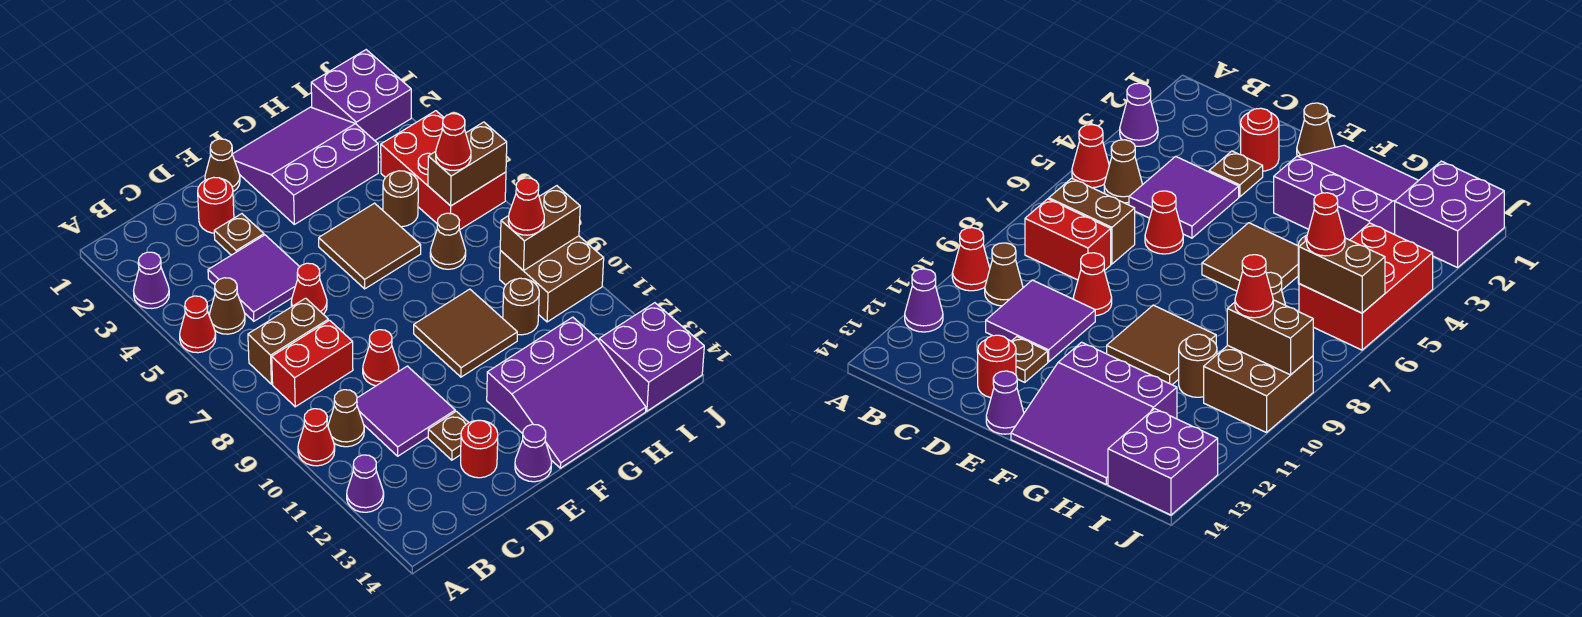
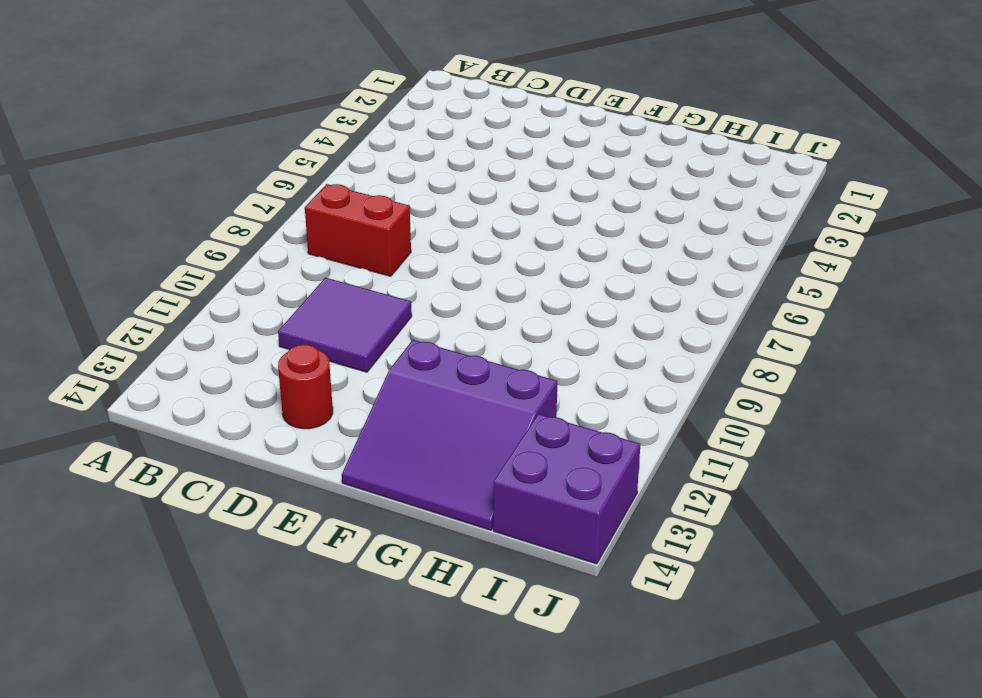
none -> purple 1x1 cone [134,252,169,308]
none -> red 1x1 cone [180,296,216,353]
none -> red 1x1 cone [298,409,335,466]
none -> purple 1x1 cone [347,455,384,512]

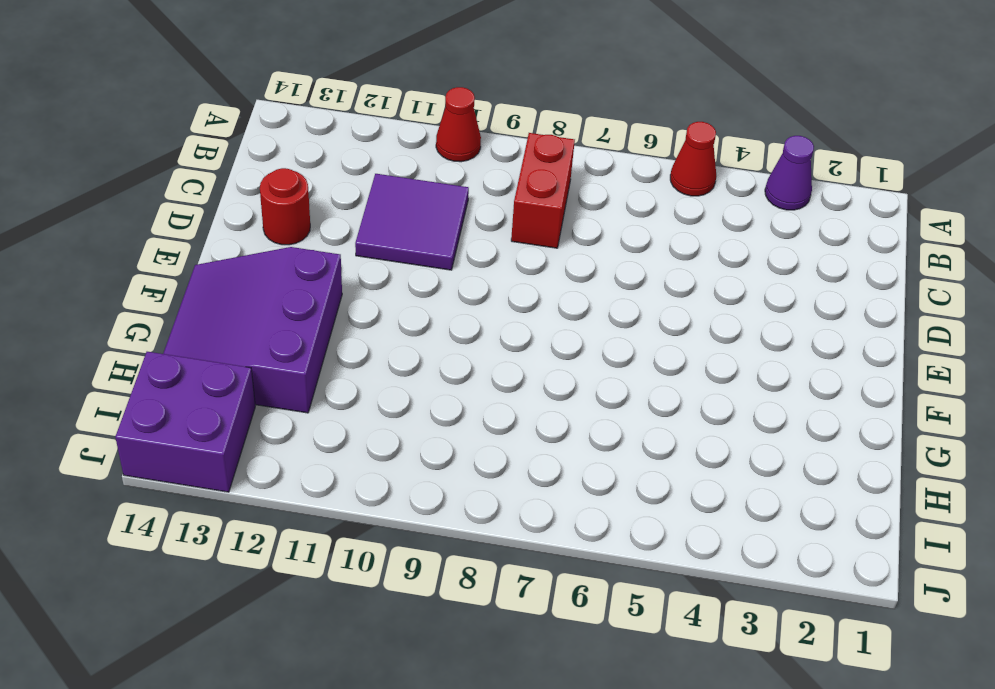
none -> purple 1x1 cone [347,455,384,512]
none -> brown 1x1 cone [209,278,245,334]
none -> brown 1x2 brick [248,298,328,384]
none -> brown 1x1 cone [328,390,364,447]

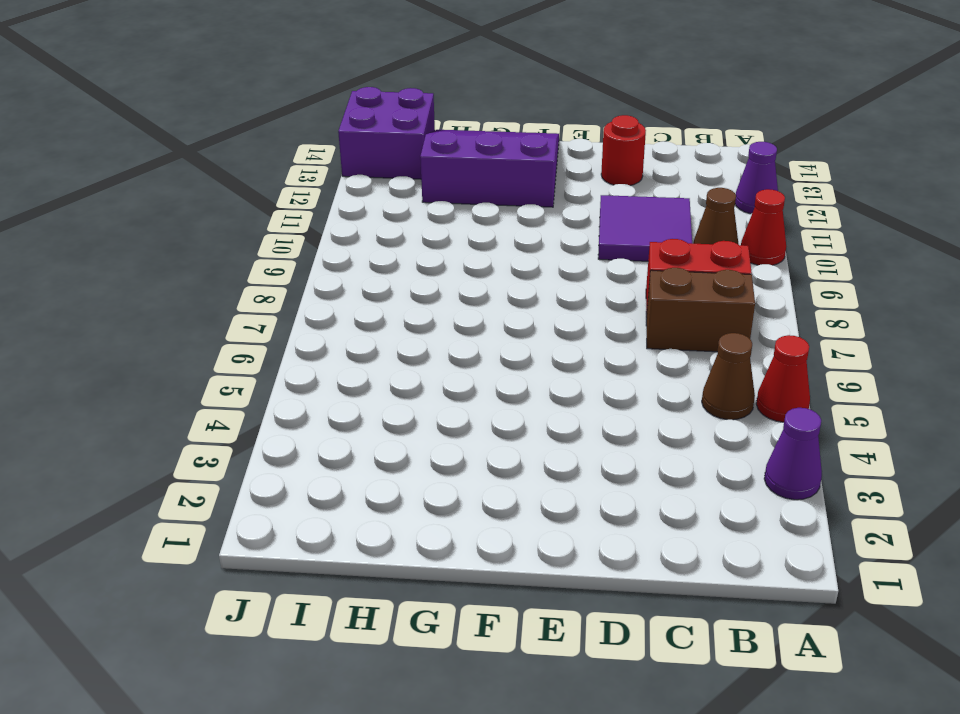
none -> purple 2x2 tile [208,235,299,321]
none -> red 1x1 round brick [198,177,234,233]
none -> brown 1x1 plate [214,214,264,255]
none -> red 1x1 cone [291,263,327,314]

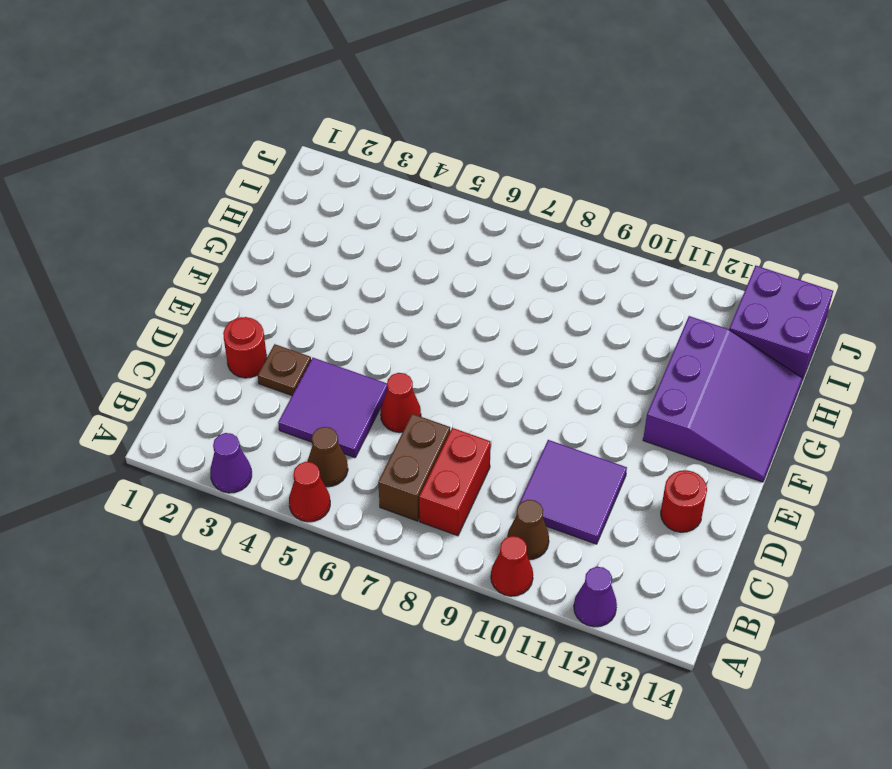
none -> red 1x1 cone [363,330,399,386]
none -> brown 1x1 plate [428,411,469,460]
none -> brown 1x1 cone [205,139,240,192]
none -> purple 1x1 cone [515,424,552,482]

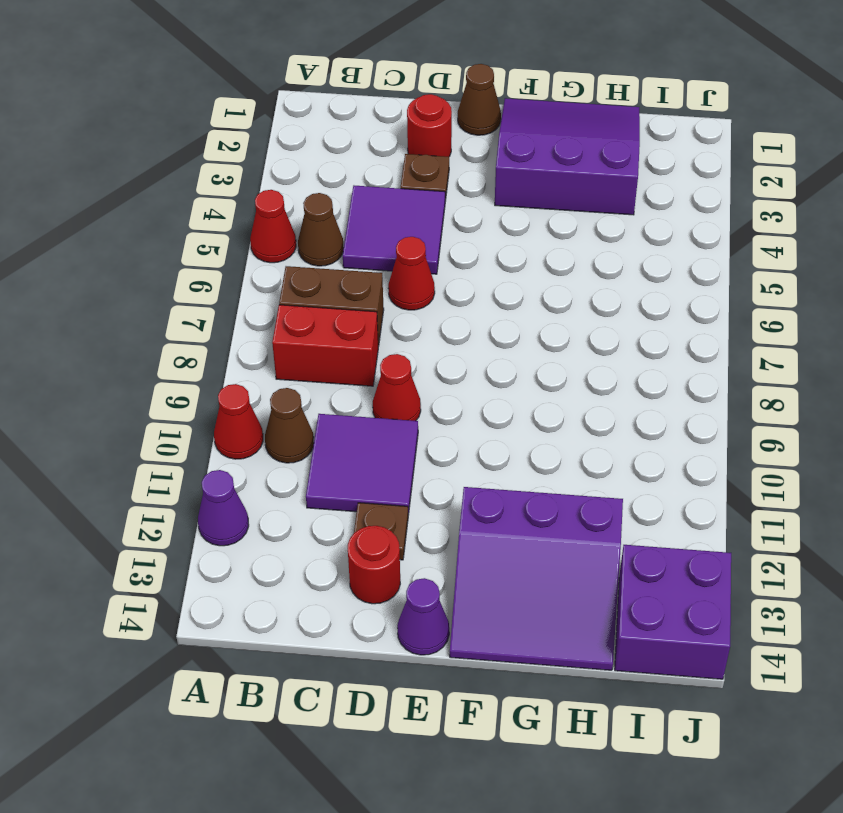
none -> purple 1x1 cone [134,252,169,308]
none -> brown 2x2 tile [319,203,421,289]
none -> brown 2x2 tile [414,289,517,377]
none -> brown 1x1 round brick [383,171,418,227]

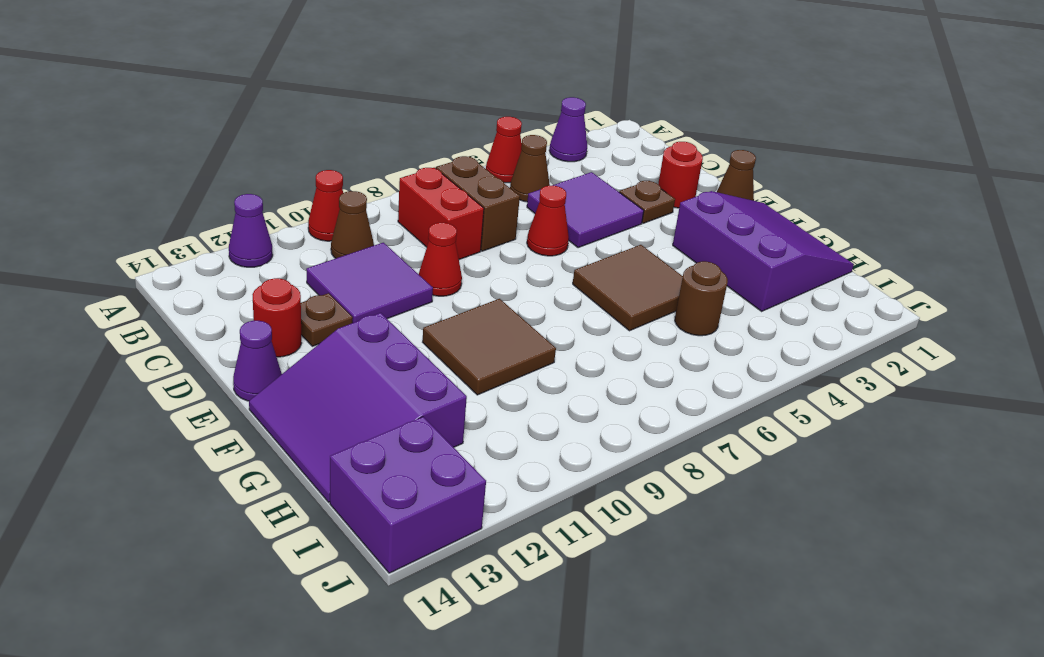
none -> brown 1x1 cone [430,213,466,269]
none -> brown 1x1 round brick [503,278,539,335]
none -> purple 2x2 brick [311,50,411,140]
none -> red 2x3 brick [381,111,506,230]

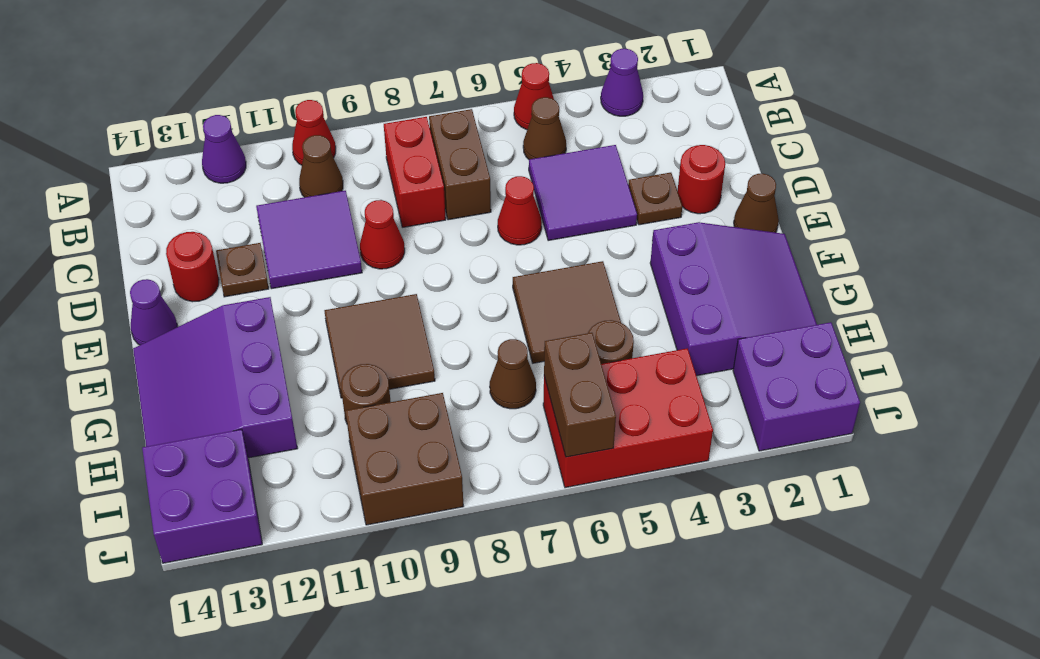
none -> brown 1x2 brick [500,186,580,271]
none -> red 1x1 cone [436,114,471,170]
none -> red 1x1 cone [508,178,544,235]

